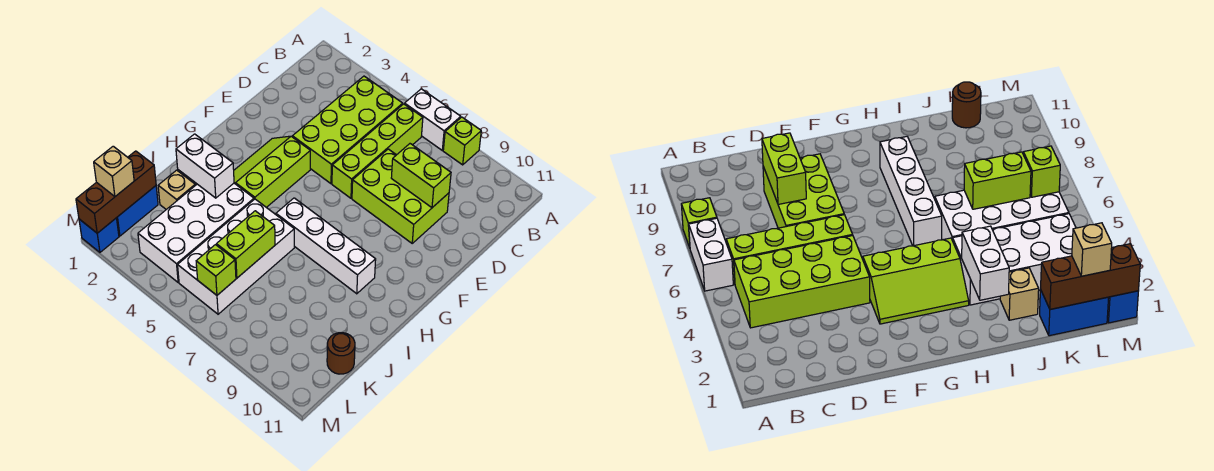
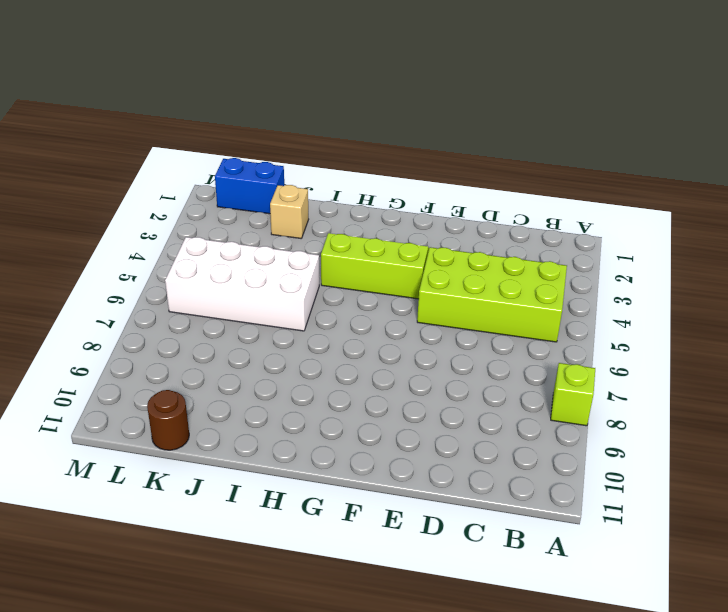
none -> white 1x2 brick [405,89,461,150]
none -> lime 1x4 brick [332,104,423,198]
none -> lime 2x3 brick [352,149,449,243]

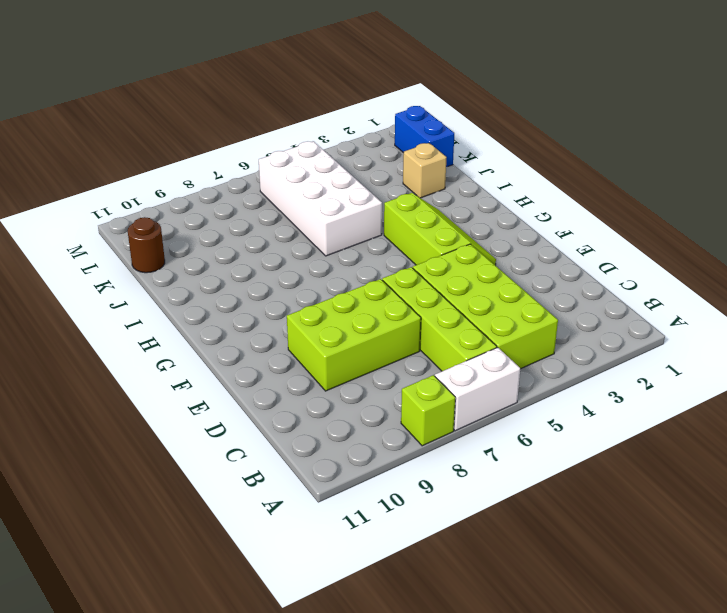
none -> white 1x4 brick [276,198,376,294]
none -> white 2x4 brick [138,183,254,282]
none -> blue 1x1 brick [79,218,119,252]

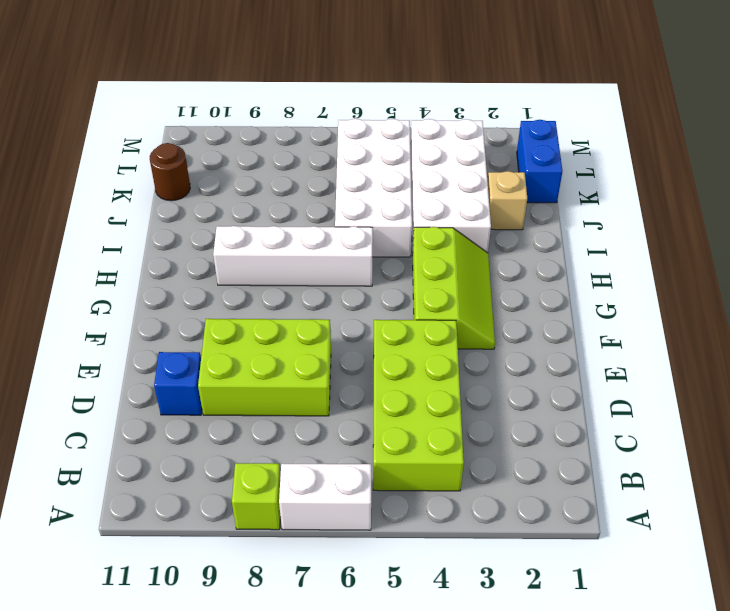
blue 1x1 brick [154,352,202,415] -> blue 1x1 brick moved to [79,218,119,252]
none -> lime 1x4 brick [332,104,423,198]
none -> lime 1x2 brick [391,144,451,208]
none -> white 1x2 brick [176,134,234,198]

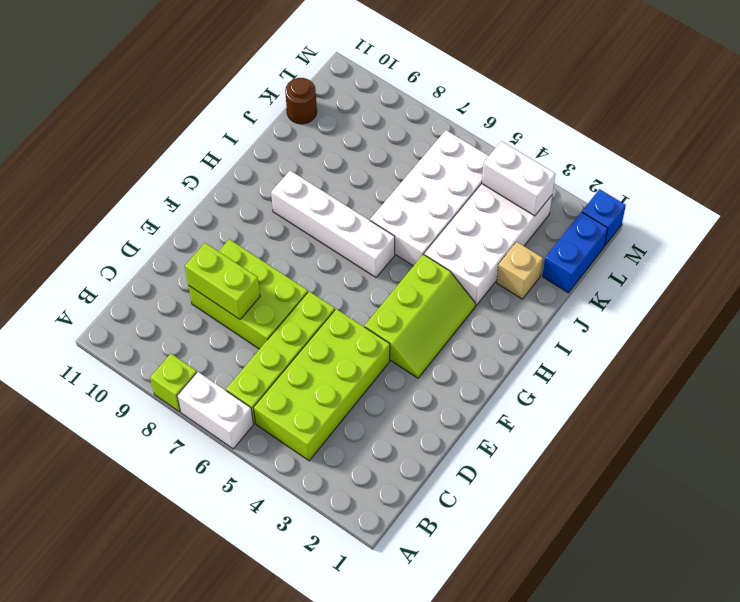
white 1x2 brick [482,141,555,216] -> white 1x2 brick moved to [176,134,234,198]
none -> lime 1x2 brick [216,211,275,278]
none -> brown 1x3 brick [76,151,156,233]
none -> lime 1x1 brick [196,245,236,295]

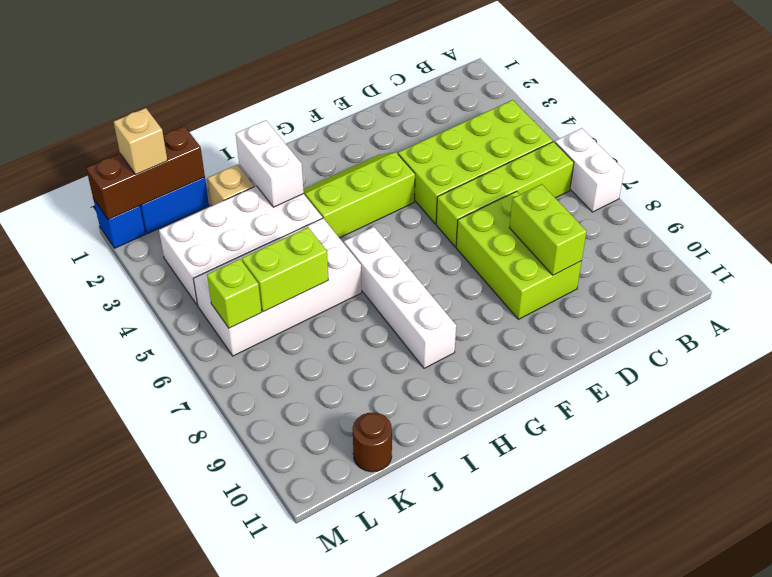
none -> lime 1x1 brick [443,117,481,165]

